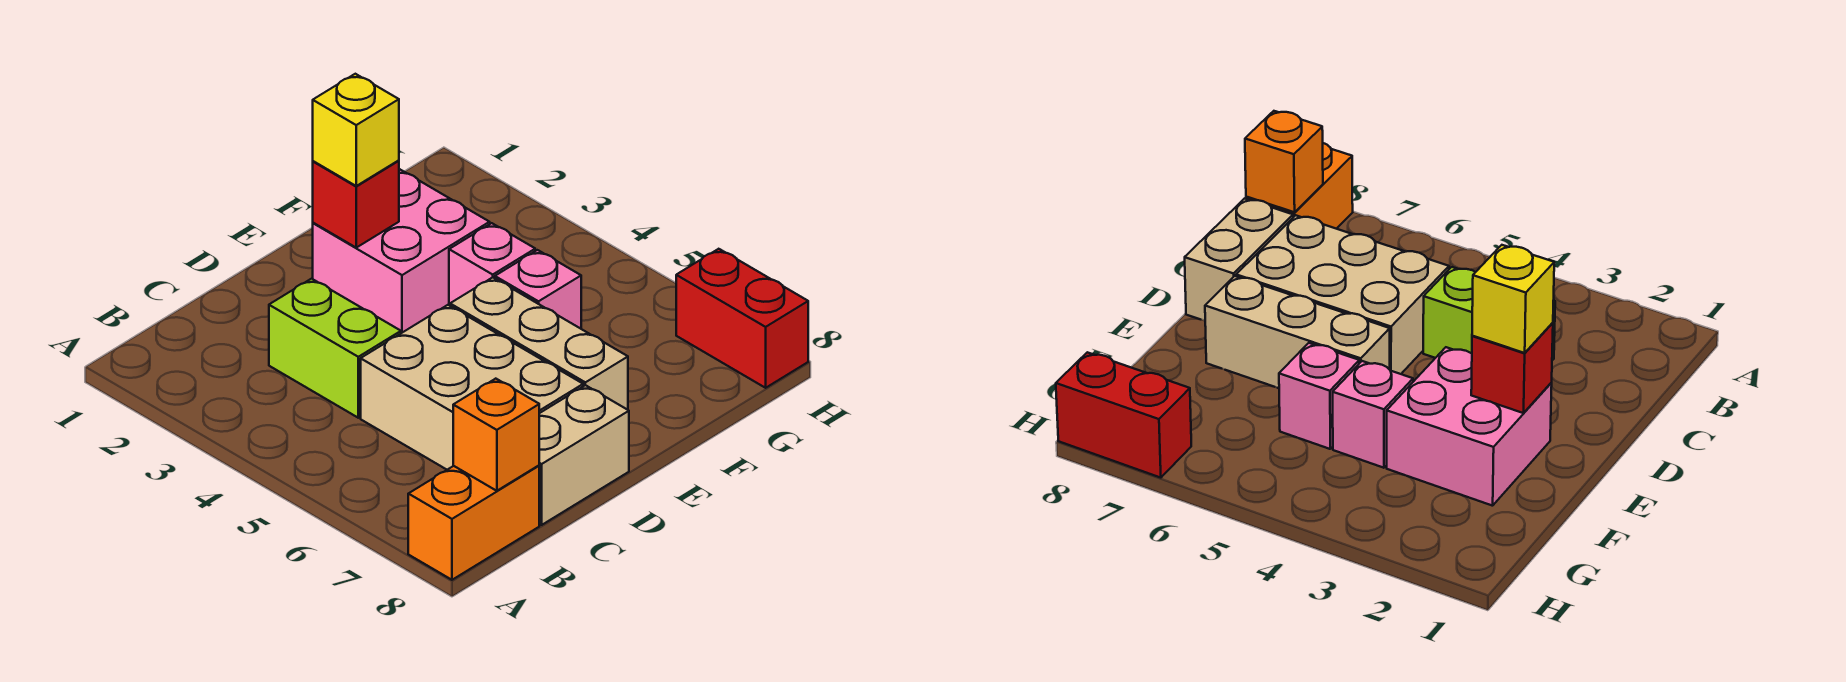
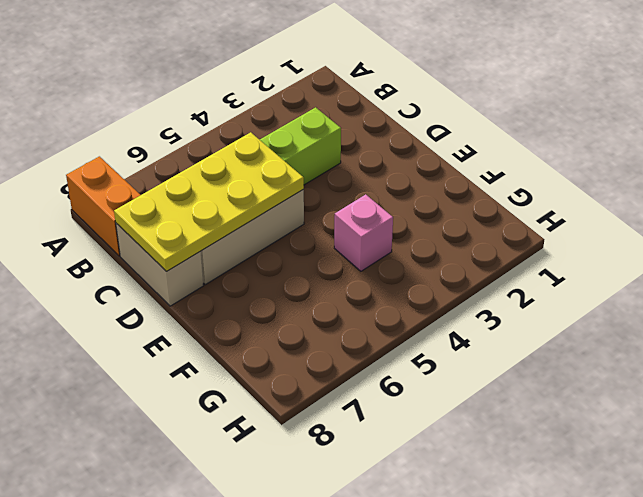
yellow 2x4 plate [114,132,304,271] -> none
none -> pink 2x2 brick [313,170,490,333]
none -> tan 1x3 brick [450,277,628,410]
none -> pink 1x1 brick [495,250,581,329]

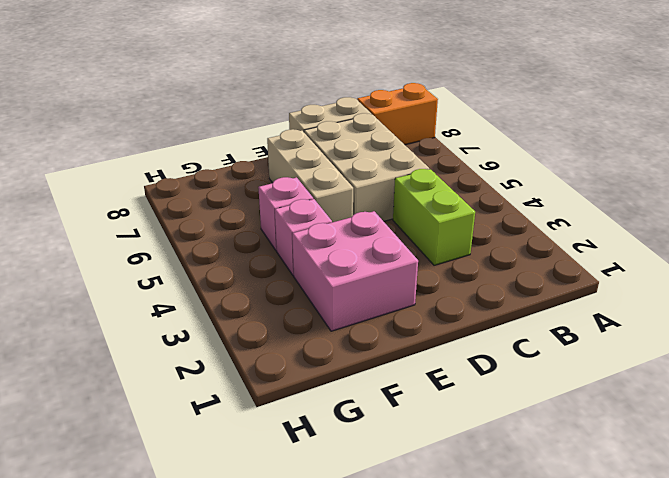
none -> red 1x2 brick [676,249,808,388]
none -> orange 1x1 brick [453,379,539,491]
none -> red 1x1 brick [313,161,399,248]

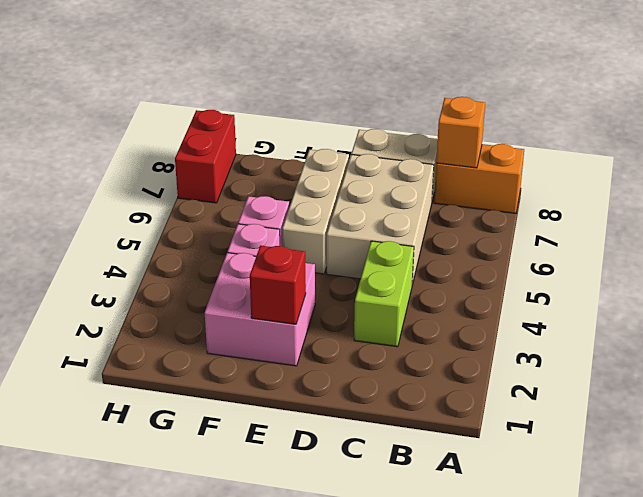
none -> yellow 1x1 brick [313,74,399,186]

